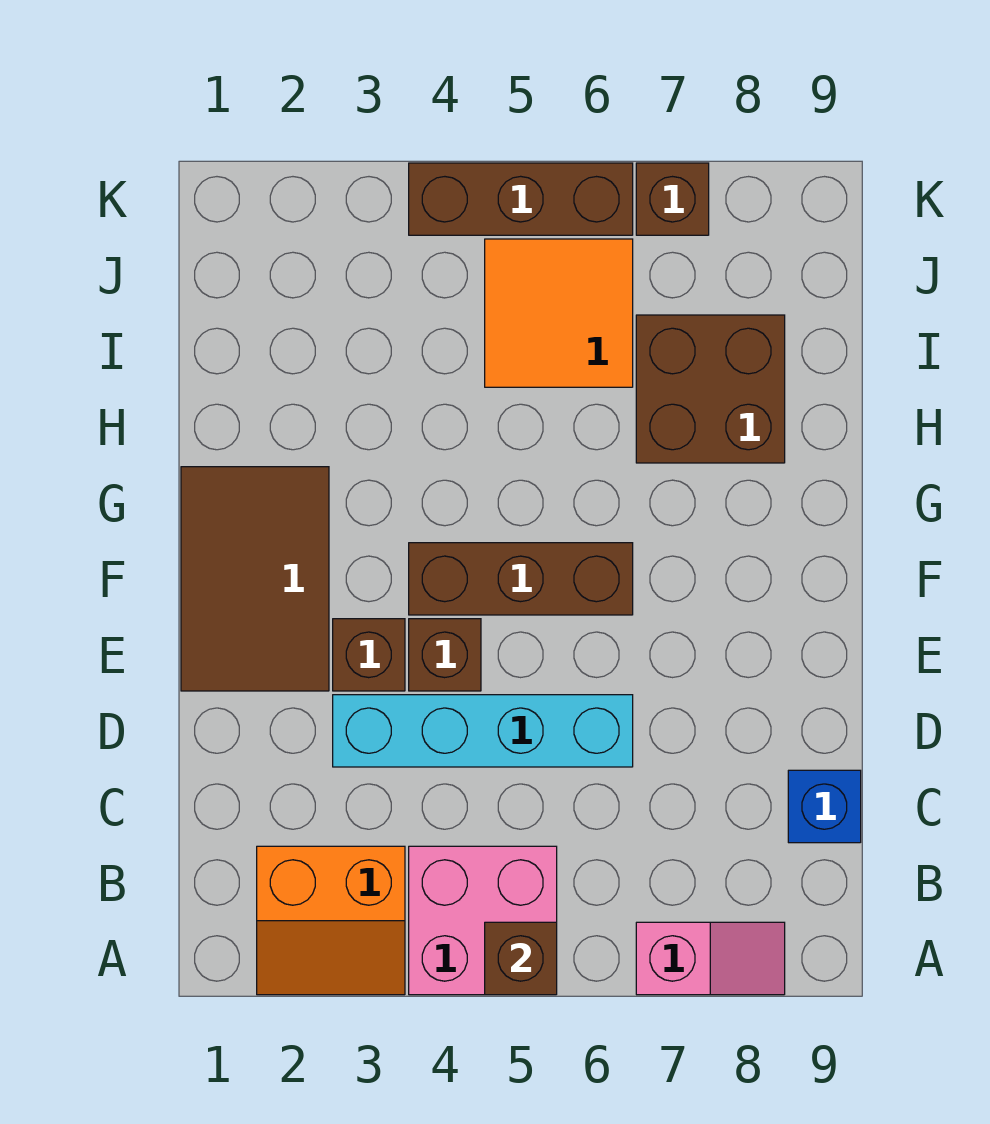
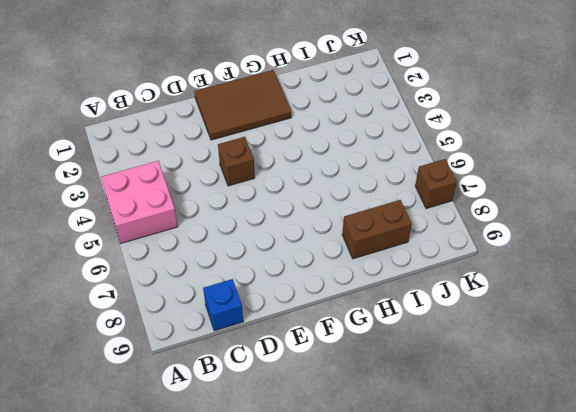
brown 1x2 brick [342,200,412,259] -> brown 2x2 brick [636,315,785,463]
none -> orange 2x2 slope [257,846,405,995]
none -> pink 1x2 slope [636,922,785,995]
none -> cyan 1x4 brick [333,695,633,767]

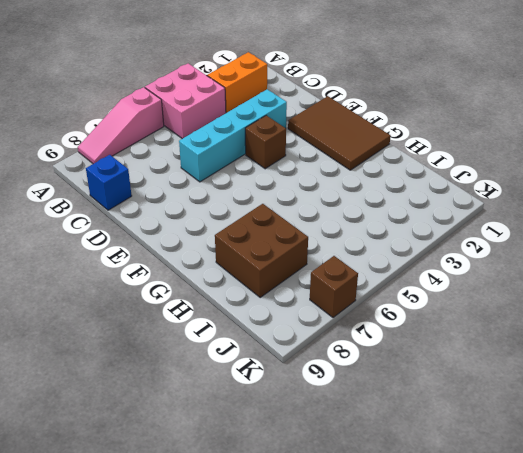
pink 1x3 slope [78,87,164,164] -> pink 1x2 slope [636,922,785,995]
none -> brown 1x1 brick [333,619,405,691]
none -> brown 1x3 brick [409,543,633,615]
none -> orange 2x2 tile [485,239,633,387]

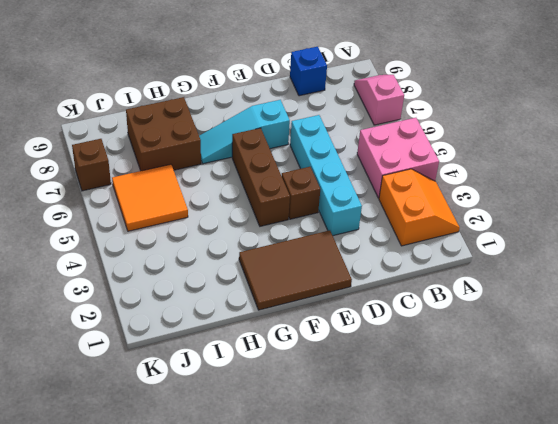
cyan 1x3 slope [199,100,290,164] -> none
none -> brown 1x1 brick [333,619,405,691]
none -> brown 1x3 brick [409,163,633,235]
none -> brown 1x1 brick [485,922,557,995]

